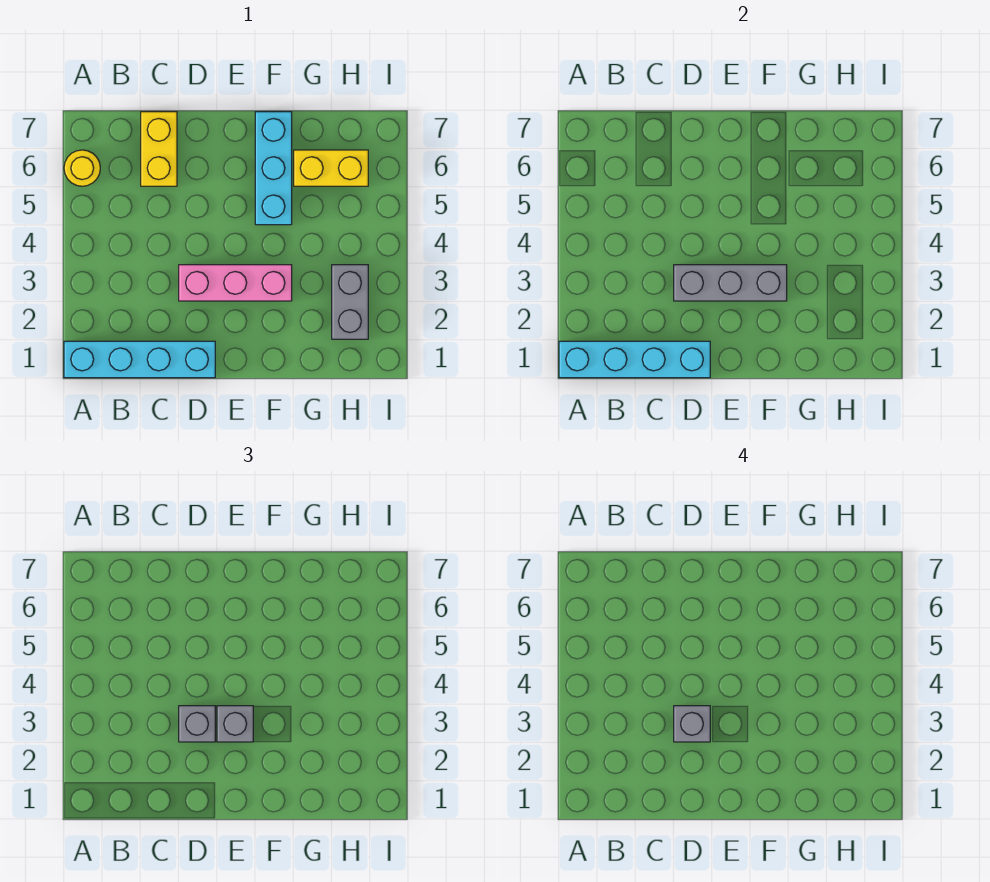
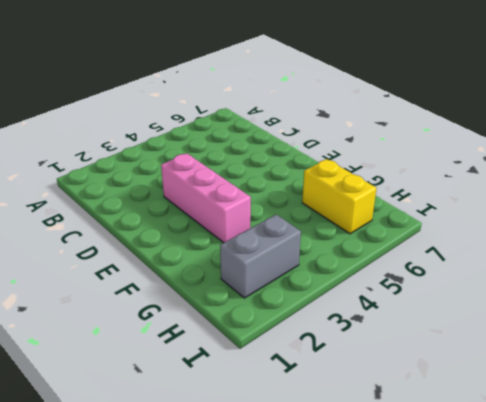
none -> cyan 1x4 brick [64,341,215,378]
none -> yellow 1x1 round brick [64,150,100,186]
none -> yellow 1x2 brick [141,112,177,186]

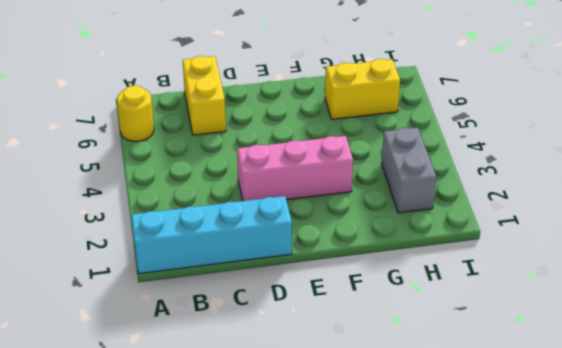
none -> cyan 1x3 brick [255,112,292,225]
none -> cyan 1x4 brick [559,341,710,378]
none -> grey 1x3 brick [674,265,787,301]

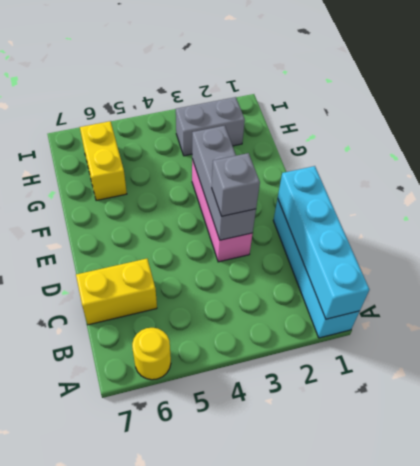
none -> cyan 1x3 brick [255,112,292,225]
none -> grey 1x1 brick [217,706,253,742]
none -> grey 1x1 brick [674,706,710,742]

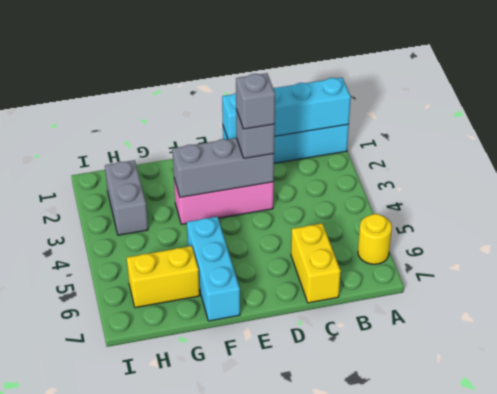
none -> grey 1x1 brick [217,706,253,742]

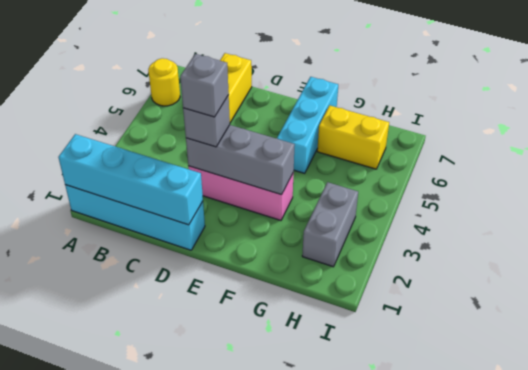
none -> grey 1x1 brick [217,706,253,742]

